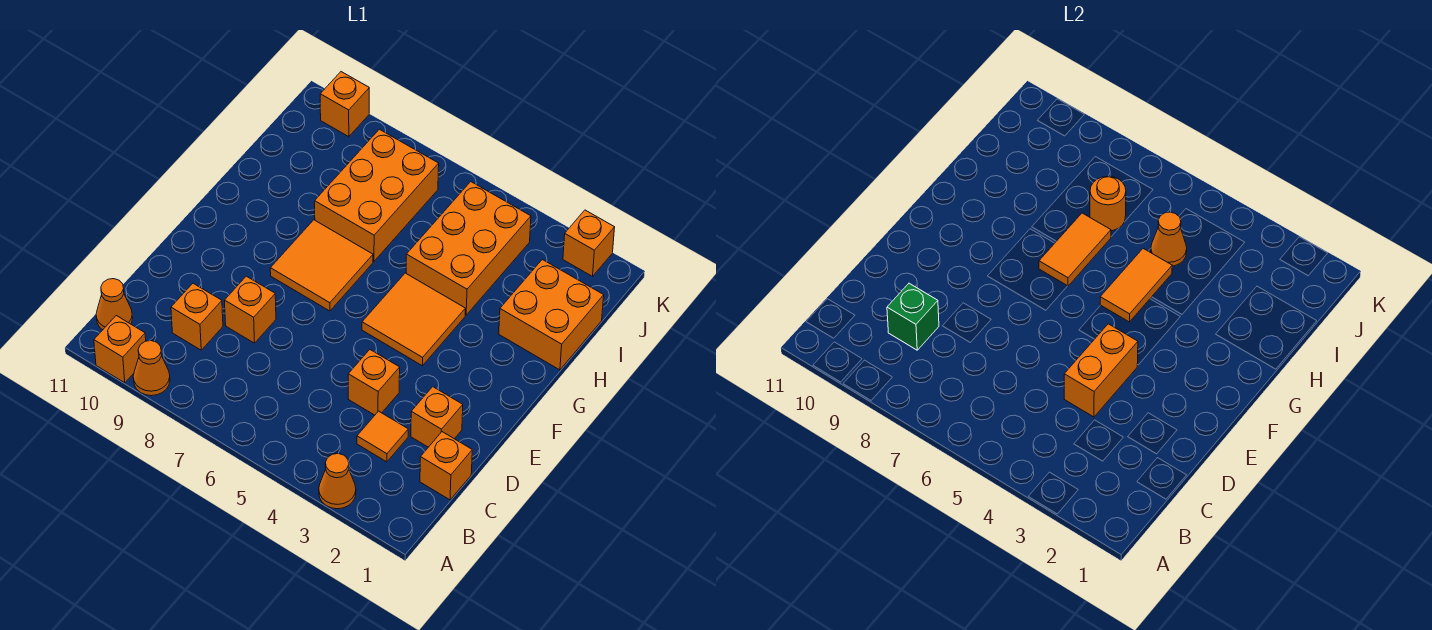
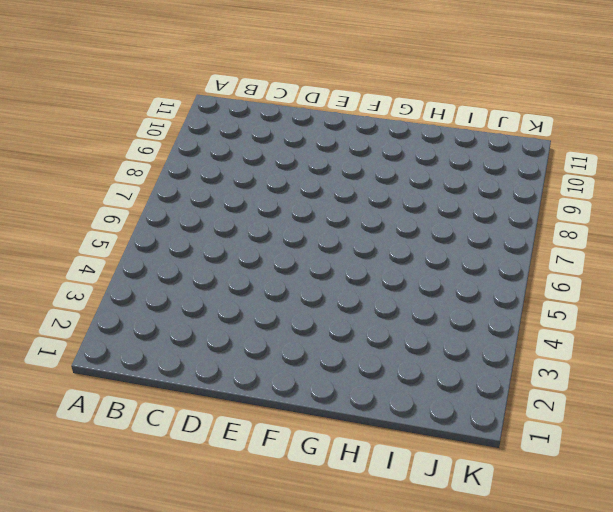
none -> orange 1x1 cone [319,454,356,509]
none -> orange 1x1 cone [133,341,170,396]
none -> orange 1x1 brick [94,316,146,383]

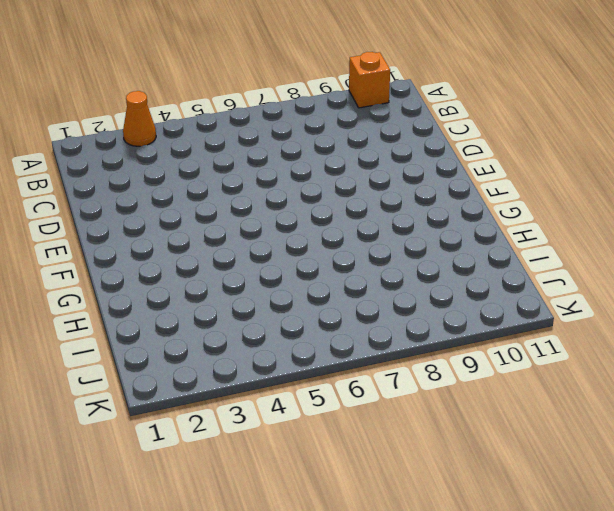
none -> orange 1x1 cone [133,341,170,396]
none -> orange 1x1 cone [96,279,133,330]
none -> orange 1x1 brick [420,432,472,500]

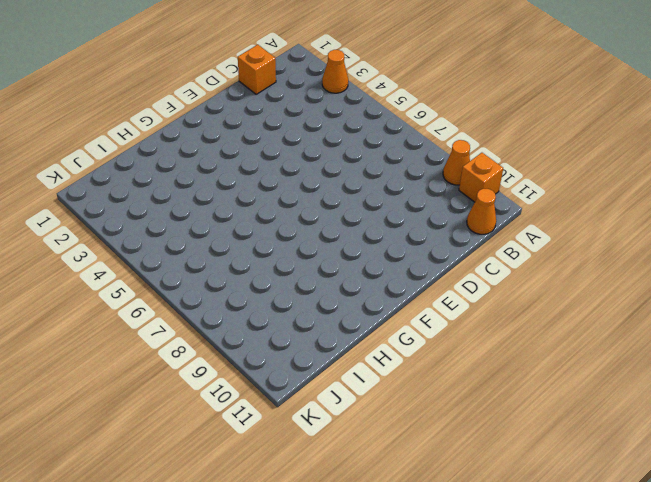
none -> orange 1x1 tile [357,411,408,462]
none -> orange 1x1 brick [171,283,223,350]
none -> orange 1x1 brick [411,387,463,447]

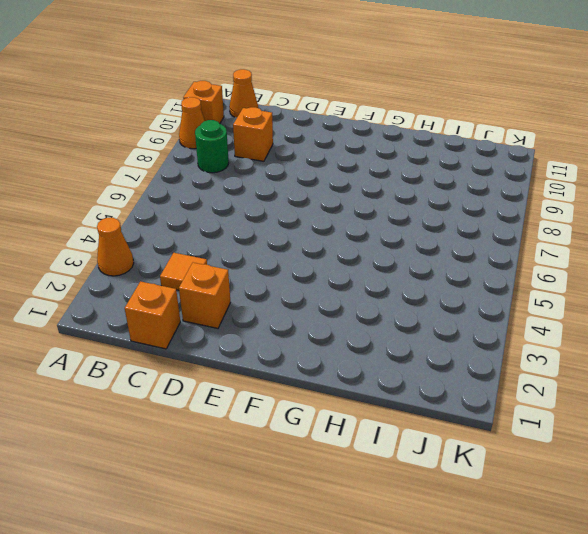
green 1x1 round brick [195,120,229,173] -> none
none -> orange 1x1 brick [348,350,400,415]
none -> orange 1x1 brick [225,276,276,343]
none -> orange 2x2 tile [362,273,465,366]

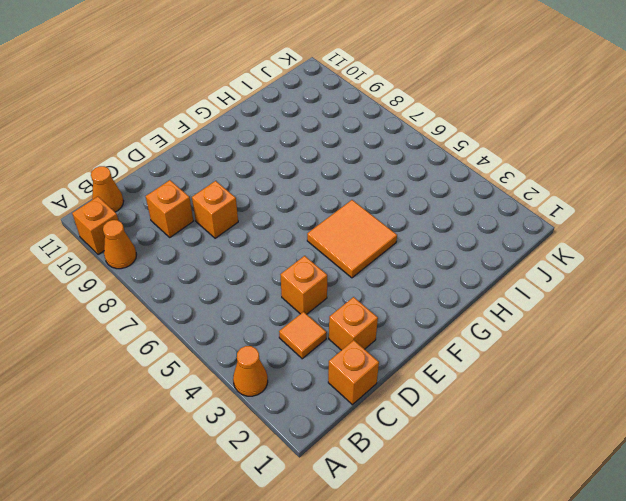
none -> orange 2x2 tile [270,220,373,311]
none -> orange 2x2 brick [499,260,604,370]
none -> orange 2x3 brick [406,182,531,315]

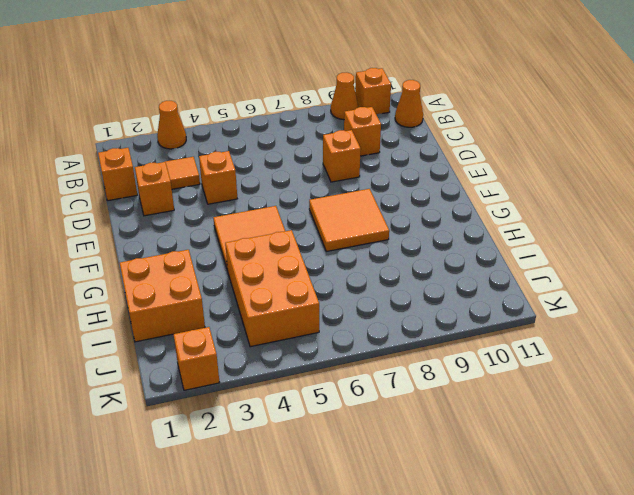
none -> orange 2x3 brick [315,129,439,261]
none -> orange 1x1 brick [320,72,369,137]
none -> green 1x1 brick [887,283,939,350]

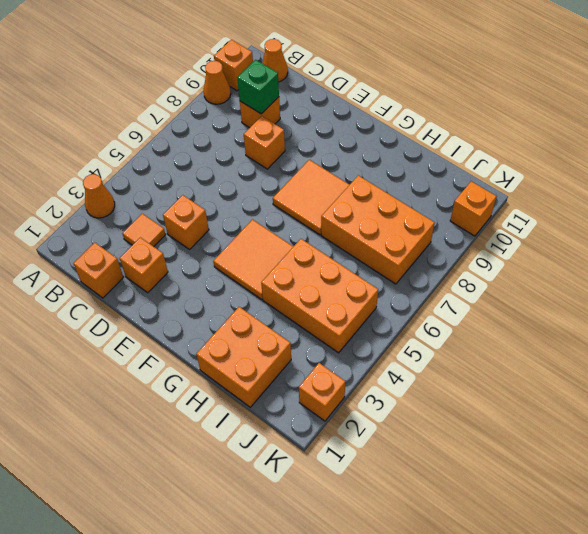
none -> orange 1x2 brick [1064,324,1138,417]
none -> orange 1x2 tile [1100,249,1172,322]
none -> orange 1x2 tile [1039,213,1111,286]

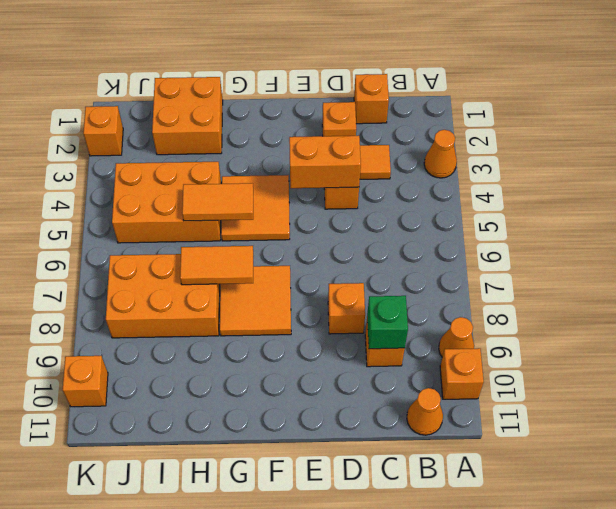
none -> orange 1x1 cone [1151,212,1187,266]
none -> orange 1x1 round brick [1090,176,1126,231]

